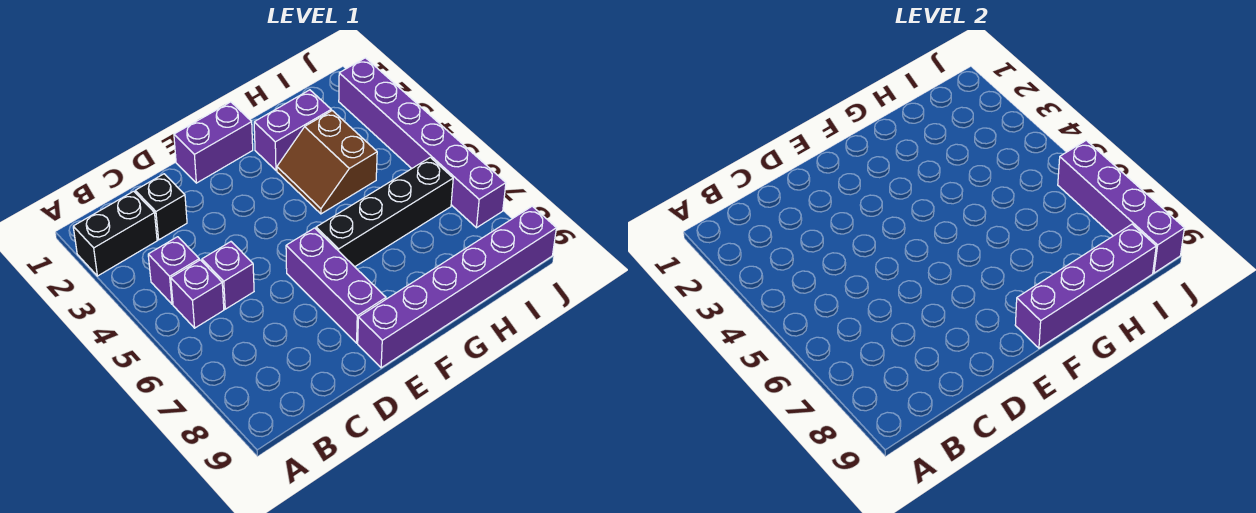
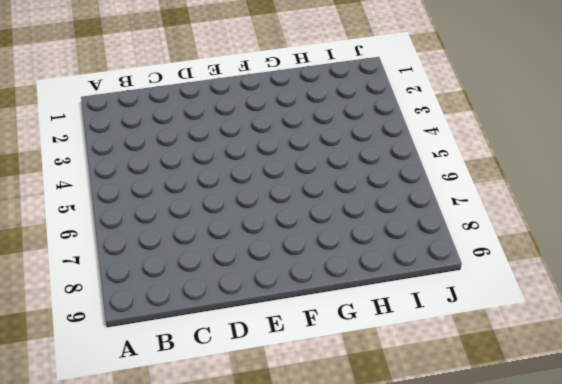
none -> black 1x2 brick [73,191,157,276]
none -> purple 1x1 brick [148,237,199,304]
none -> purple 1x1 brick [171,260,224,328]

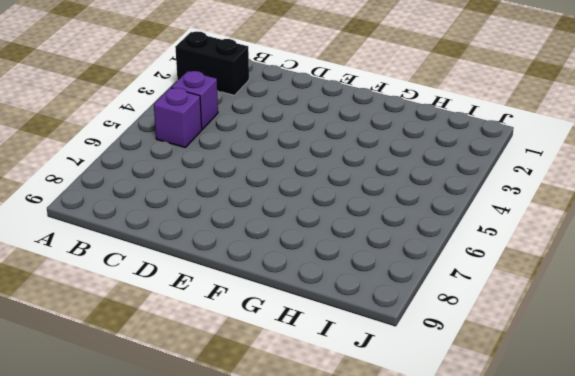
none -> black 1x1 brick [135,174,187,240]
none -> purple 1x1 brick [202,242,254,309]
none -> purple 1x2 brick [174,102,253,183]

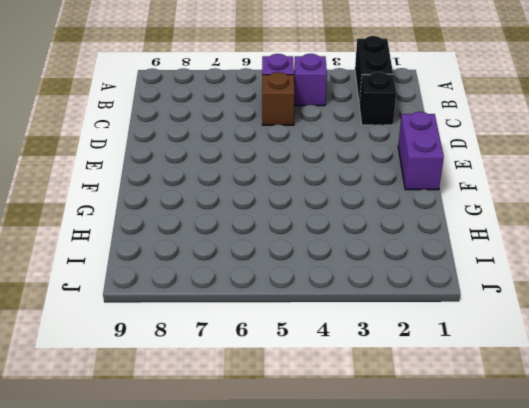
brown 1x1 brick [262,72,295,125] -> purple 1x1 brick [202,242,254,309]
none -> purple 1x3 brick [286,228,386,343]
none -> purple 1x6 brick [358,206,556,368]
none -> black 1x4 brick [316,157,453,267]

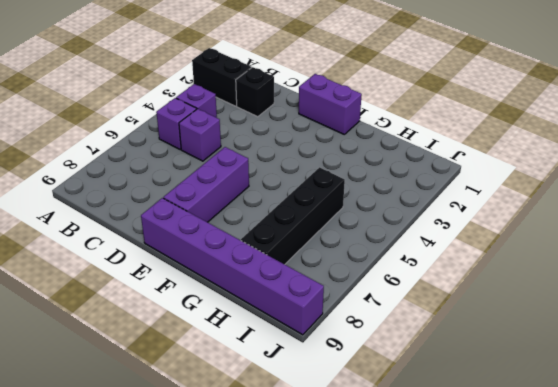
black 1x4 brick [241,167,345,264] -> black 1x4 brick turned to [316,157,453,267]
none -> purple 1x2 brick [254,90,331,170]
none -> brown 2x2 slope [277,111,377,214]
none -> purple 1x6 brick [339,58,506,228]

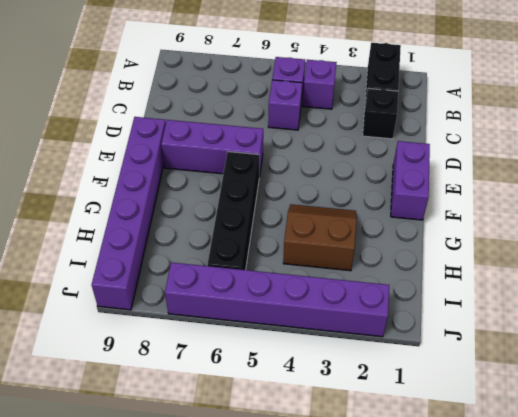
none -> purple 1x2 brick [254,90,331,170]
none -> purple 1x4 brick [1015,224,1156,348]
none -> purple 1x4 brick [1058,140,1184,273]

